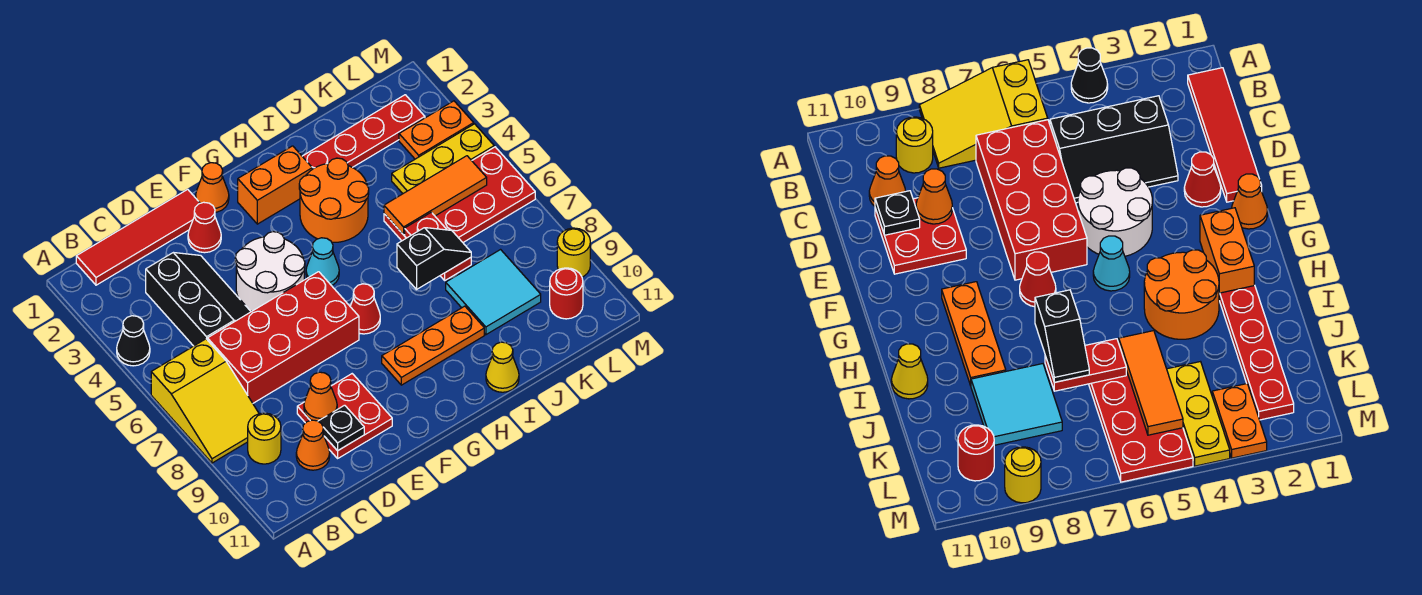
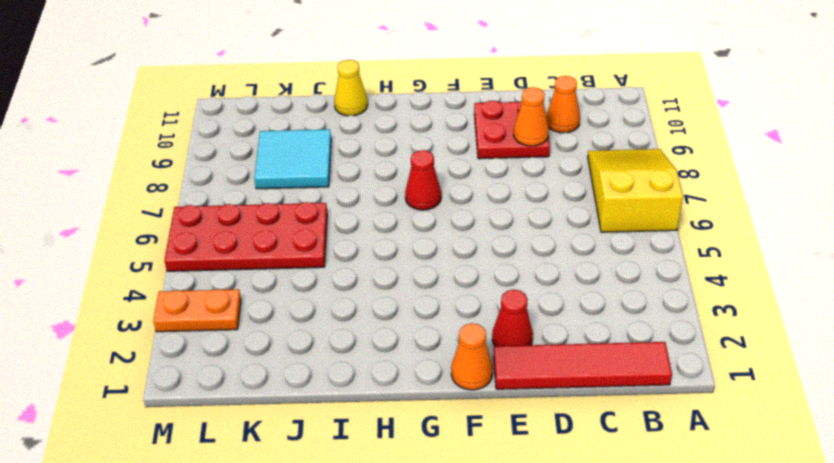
none -> black 1x1 cone [117,316,150,366]
none -> yellow 1x1 round brick [248,413,281,464]
none -> black 2x3 slope [146,253,251,346]

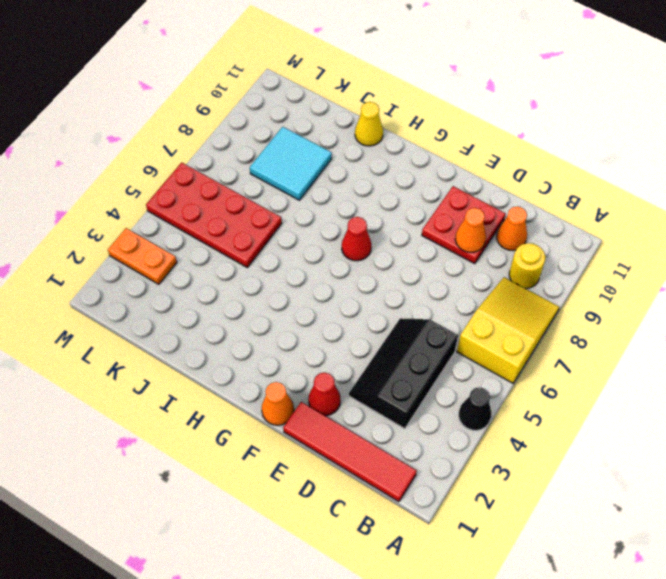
none -> red 2x4 brick [208,272,359,403]
none -> white 2x2 round brick [235,232,305,311]
none -> orange 1x2 brick [238,146,312,224]

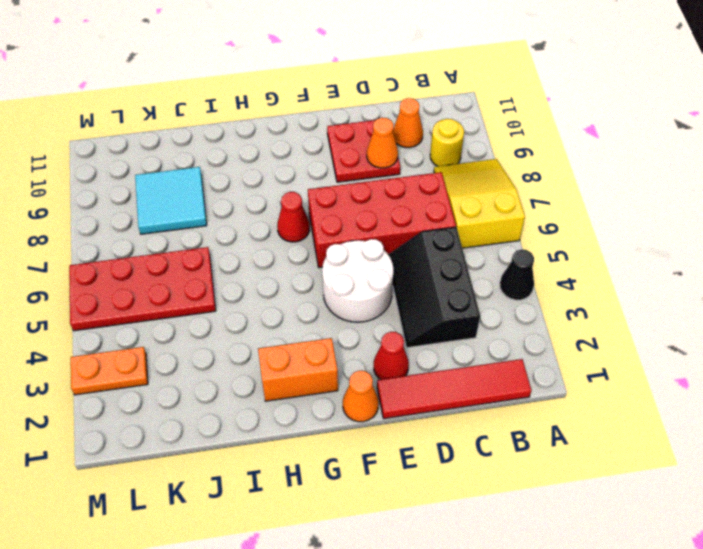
none -> cyan 1x1 cone [306,238,339,286]
none -> orange 1x3 plate [382,306,484,385]
none -> orange 2x2 round brick [299,158,369,242]

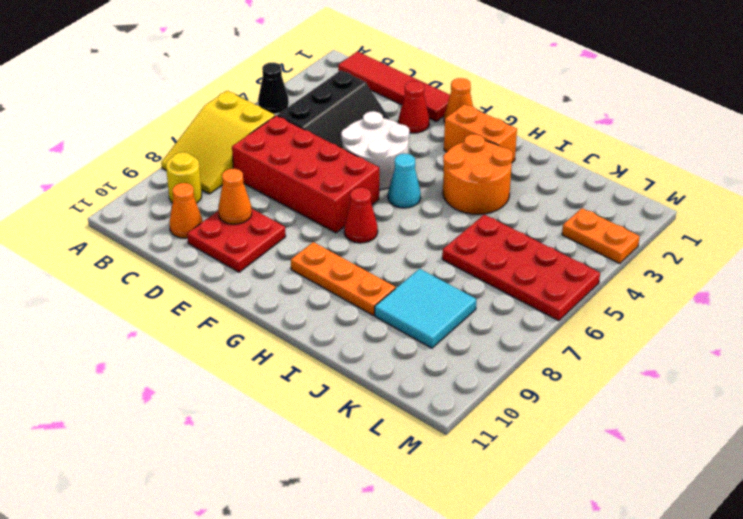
none -> red 1x4 plate [302,95,425,169]
none -> yellow 1x1 cone [486,342,519,392]
none -> yellow 1x3 plate [392,124,494,193]

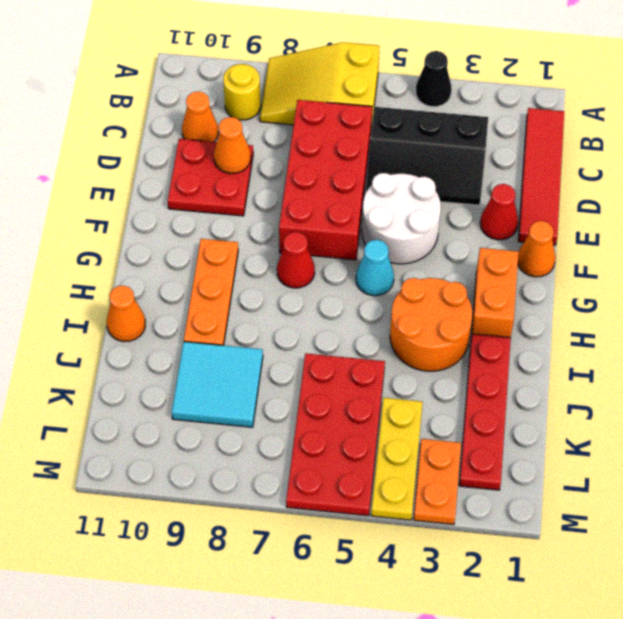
orange 1x1 cone [107,286,145,342] -> yellow 1x1 cone [486,342,519,392]
none -> red 1x1 round brick [550,268,583,319]
none -> yellow 1x1 round brick [557,228,590,277]
none -> black 1x1 plate [318,405,364,451]

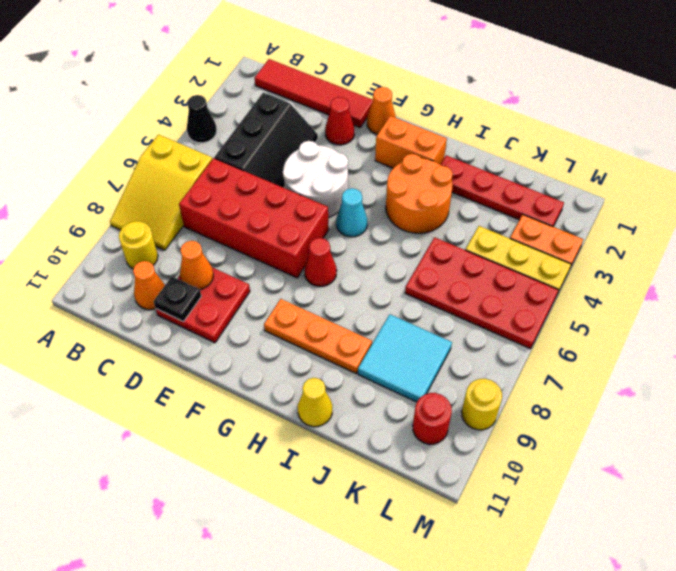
none -> orange 1x3 tile [384,156,487,235]
none -> red 1x2 plate [405,212,471,280]
none -> black 1x2 slope [397,228,471,289]

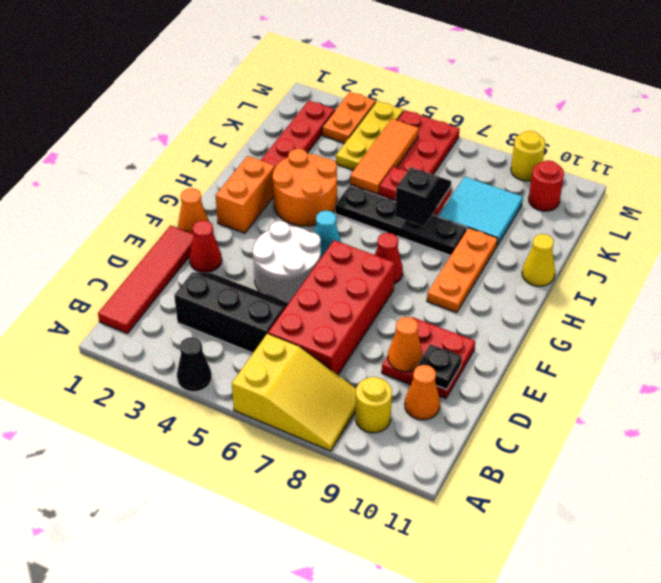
black 1x4 plate [335,186,467,256] -> none

